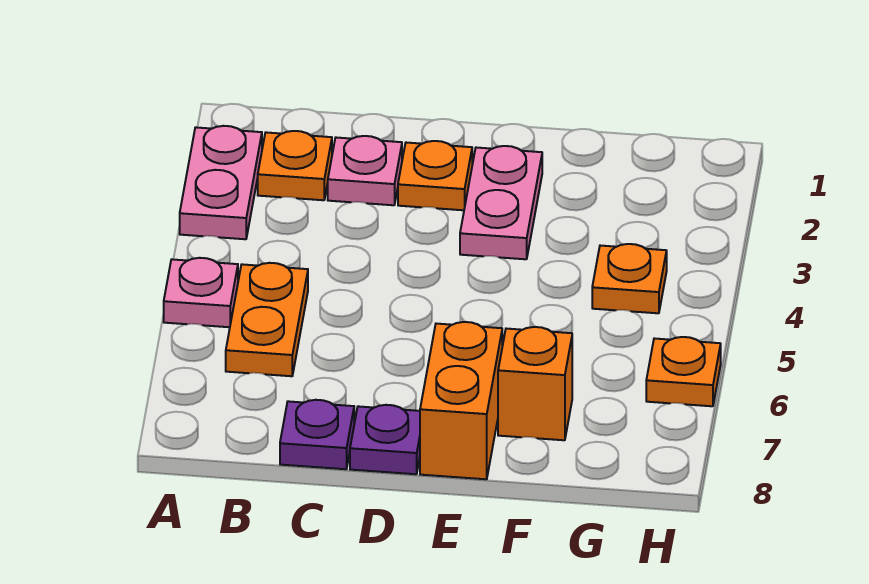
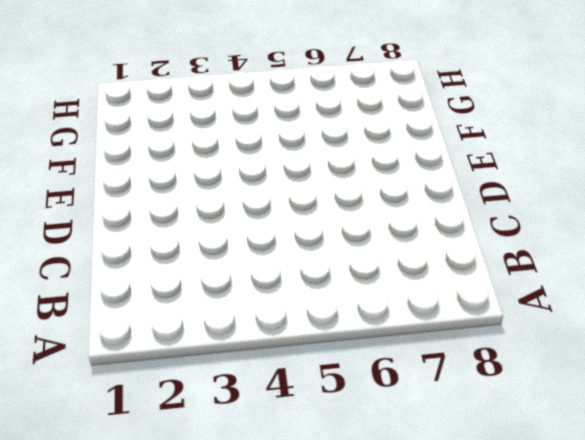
none -> pink 1x2 plate [180,126,262,239]
none -> pink 1x1 plate [164,258,238,327]
none -> orange 1x1 plate [258,131,332,200]

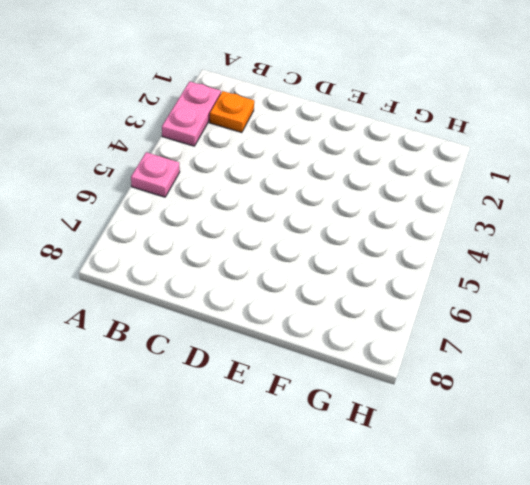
none -> orange 1x2 plate [226,263,308,376]
none -> pink 1x1 plate [328,136,402,205]
none -> purple 1x1 plate [280,400,354,469]

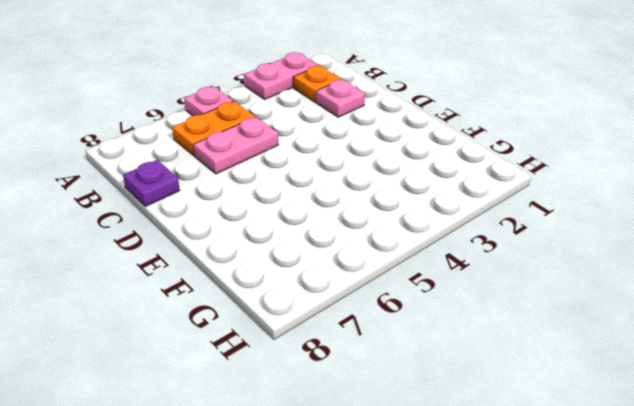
pink 1x2 plate [193,117,278,174] -> pink 1x2 plate moved to [460,146,542,259]
none -> orange 1x1 plate [398,141,472,210]
none -> purple 1x1 plate [350,405,420,474]
none -> orange 1x2 brick [420,322,502,479]

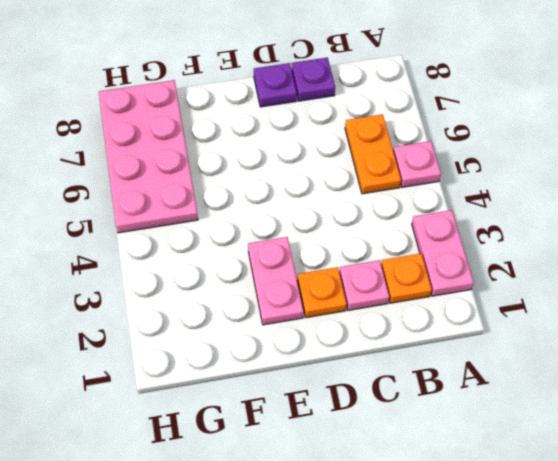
pink 2x4 plate [99,80,198,233] -> orange 1x1 plate [646,337,721,406]
none -> orange 1x2 brick [420,322,502,479]
none -> orange 1x1 brick [498,327,572,440]
none -> orange 1x1 plate [592,244,667,313]

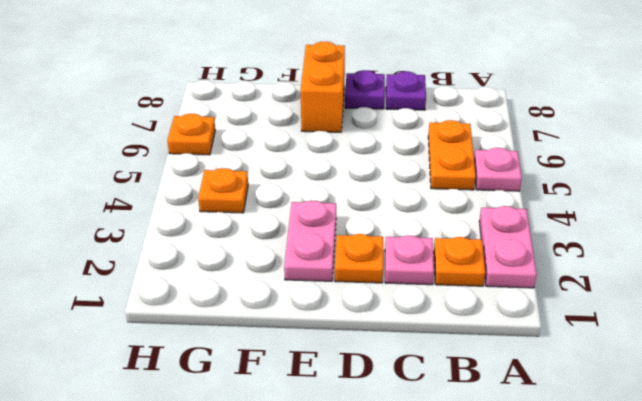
none -> orange 1x1 brick [498,327,572,440]

